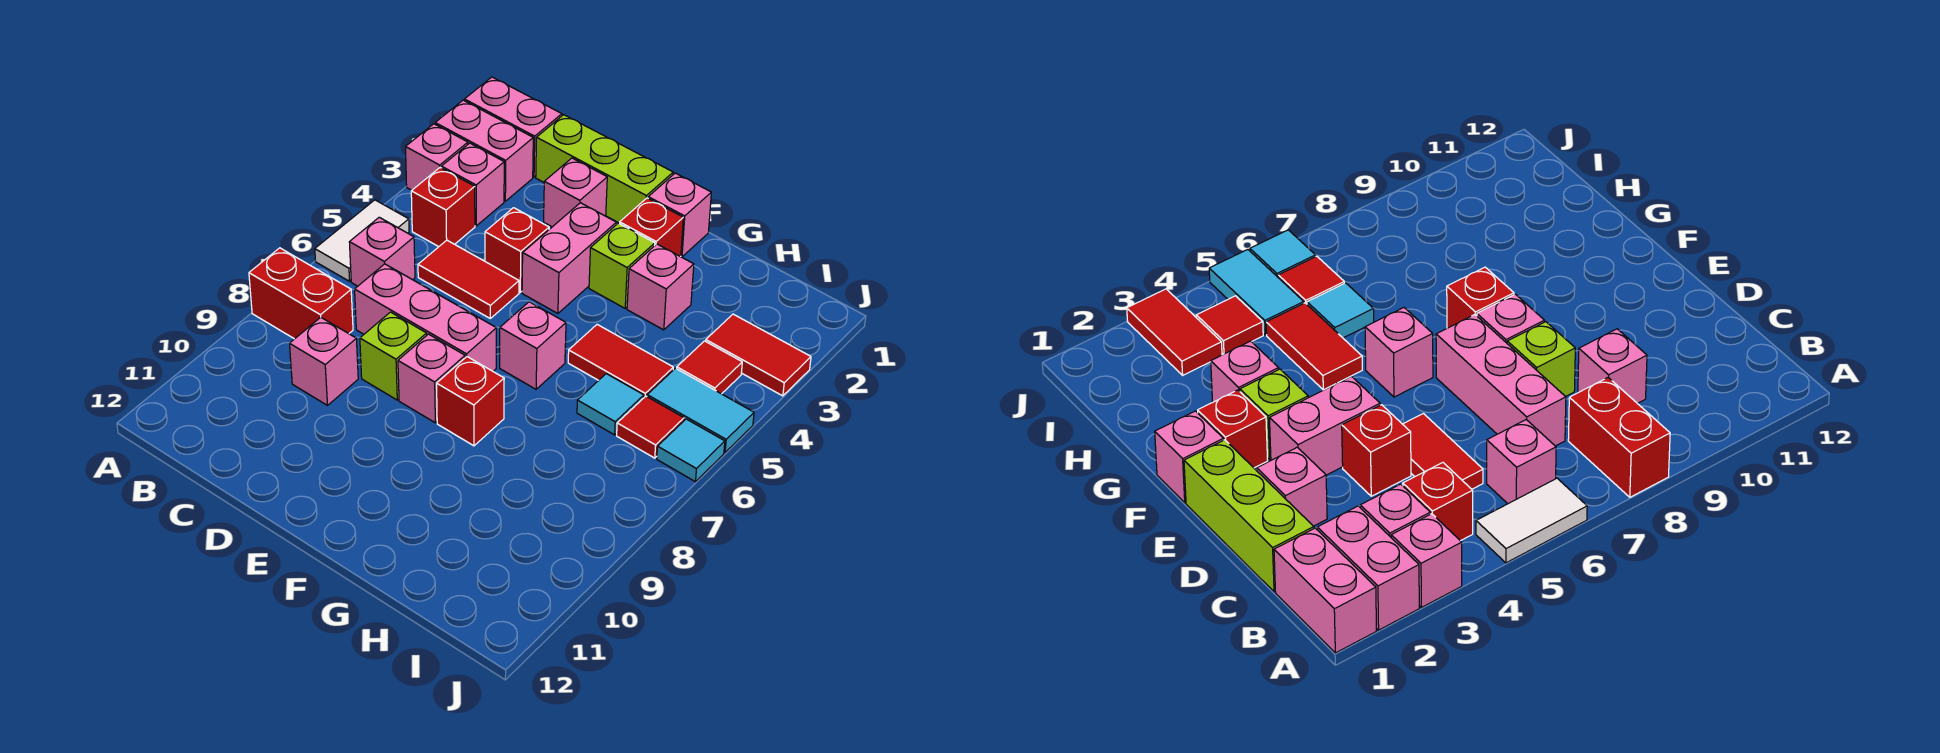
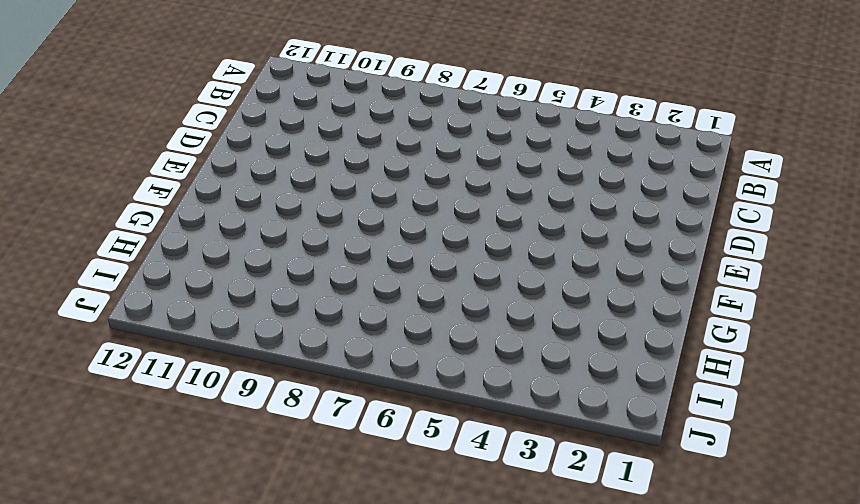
none -> pink 1x2 brick [464,77,562,177]
none -> pink 1x2 brick [435,100,533,201]
none -> pink 1x1 brick [406,124,468,190]
none -> white 1x2 tile [315,200,409,281]

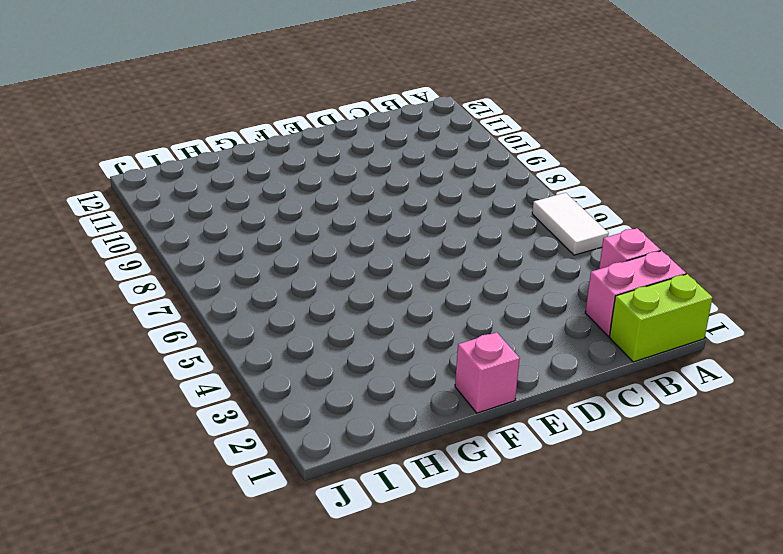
lime 1x2 brick [609,274,713,362] -> pink 1x2 brick [464,77,562,177]
none -> red 1x2 brick [249,248,353,339]
none -> pink 1x1 brick [441,143,504,226]
none -> red 1x1 brick [411,168,475,247]
none -> pink 1x1 brick [349,217,415,286]

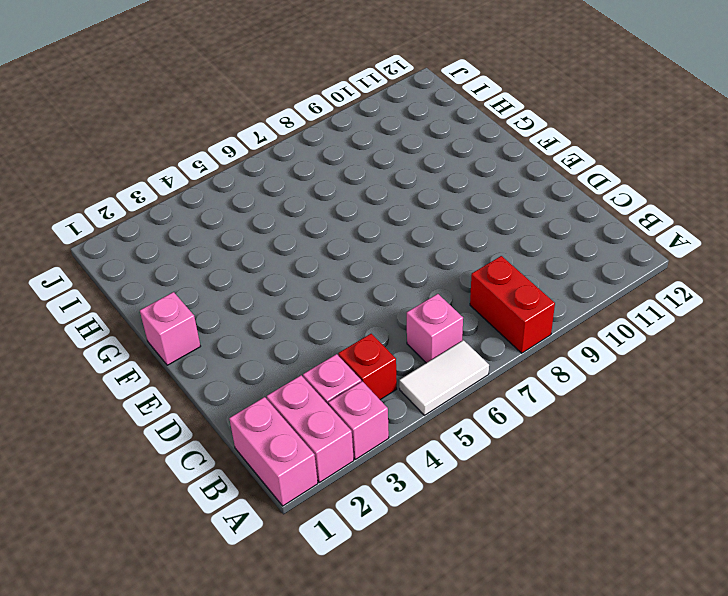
none -> lime 1x3 brick [536,115,673,223]
none -> red 1x2 tile [418,240,519,318]
none -> pink 1x3 brick [355,264,496,371]
none -> pink 1x1 brick [290,317,358,405]

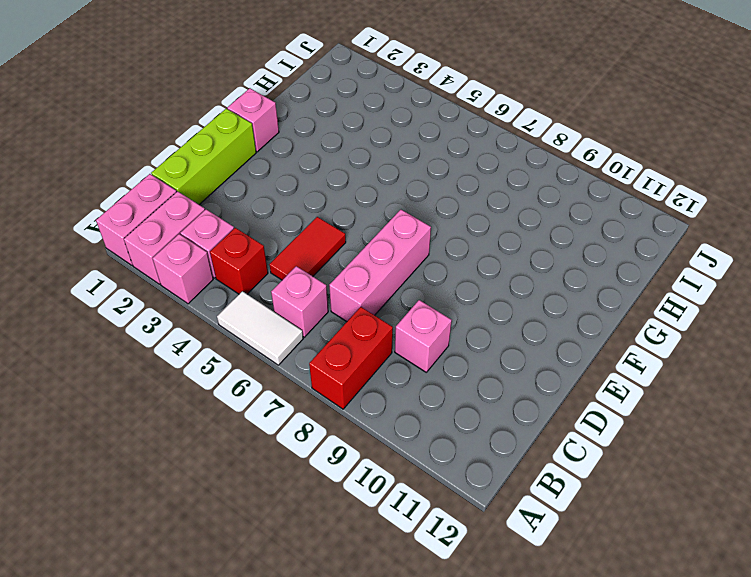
none -> pink 1x1 brick [544,158,607,227]
none -> red 1x1 brick [485,208,549,292]
none -> lime 1x1 brick [360,312,427,400]
none -> pink 1x2 brick [522,203,616,314]

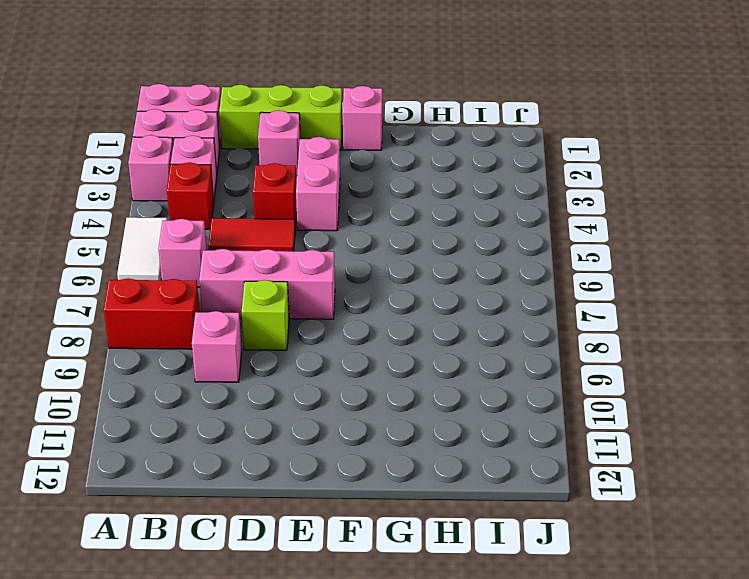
none -> pink 1x1 brick [398,334,465,423]
none -> red 1x1 brick [620,198,683,257]
none -> lime 1x1 brick [589,223,655,308]
none -> pink 1x1 brick [500,302,566,389]

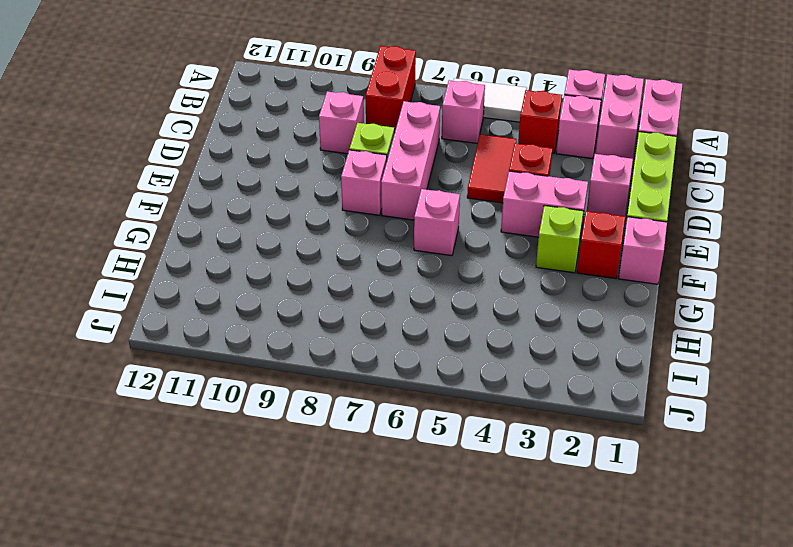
none -> red 1x1 brick [437,357,504,446]
none -> pink 1x1 brick [627,244,694,330]
none -> red 1x2 tile [568,325,673,397]
none -> cyan 1x1 tile [577,374,644,435]

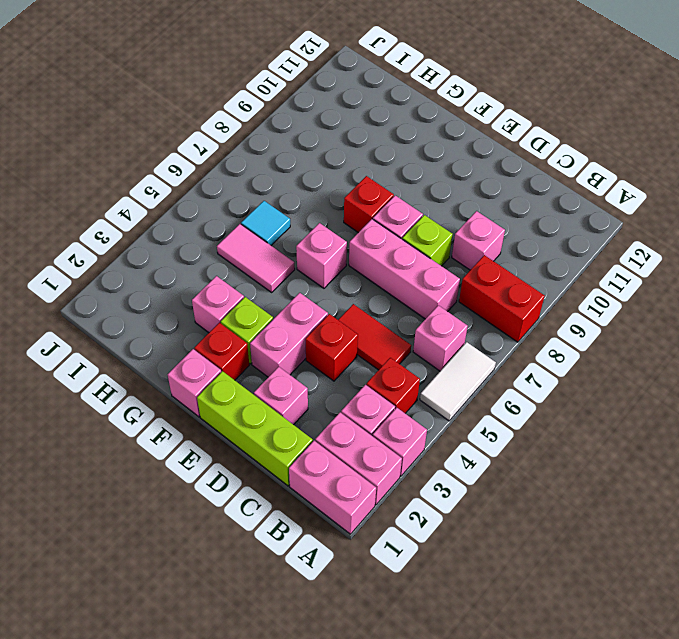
pink 1x2 tile [217,224,295,292] -> red 1x2 tile [568,325,673,397]
none -> red 1x2 tile [706,314,811,396]
none -> red 1x1 tile [677,341,742,394]
none -> cyan 1x2 tile [647,368,754,452]
none -> red 1x1 tile [617,396,684,458]

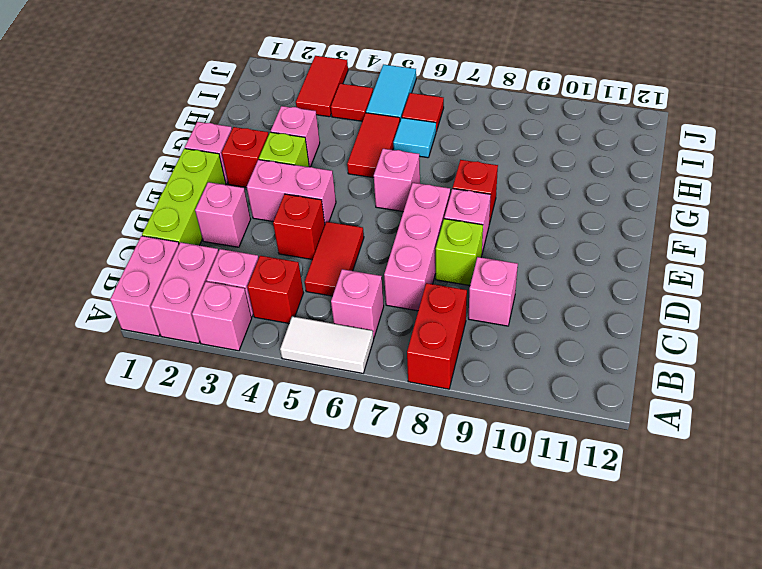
none -> cyan 1x1 tile [657,419,725,482]

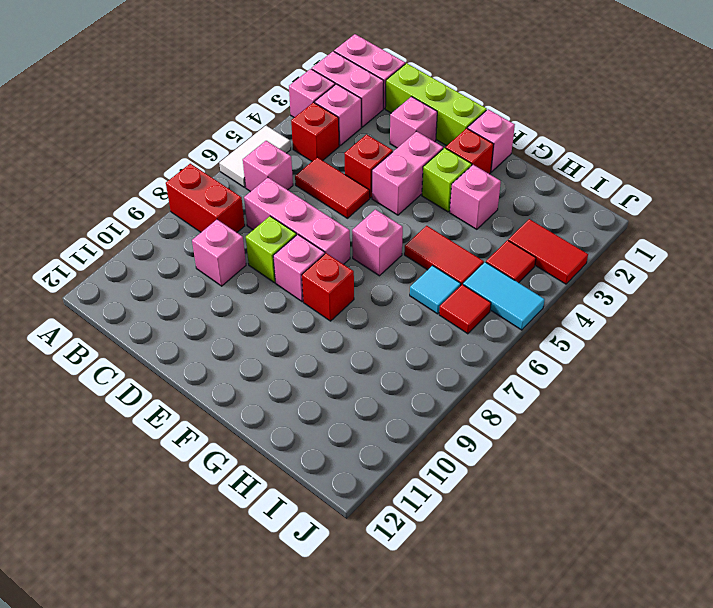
none -> cyan 1x1 tile [657,419,725,482]

